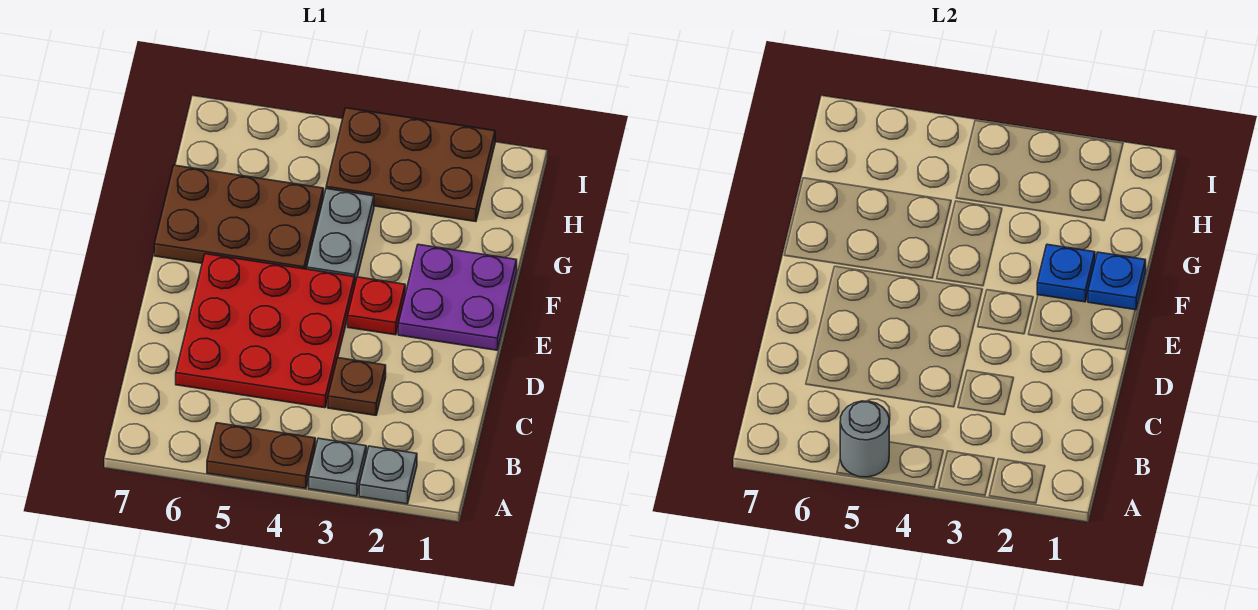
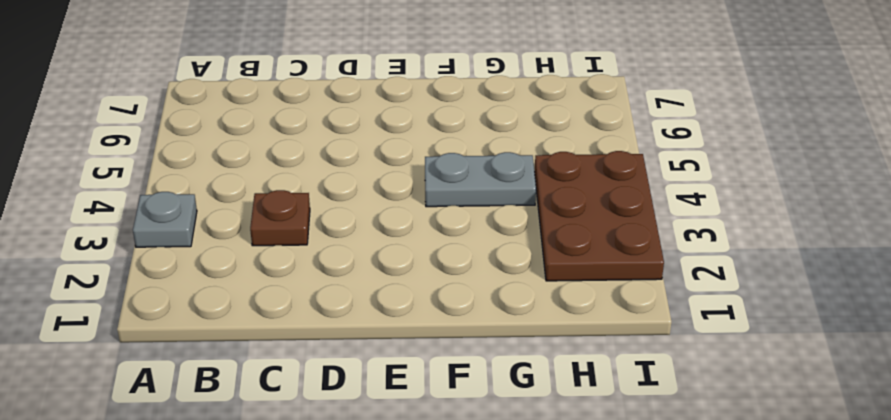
none -> grey 1x1 plate [359,446,417,504]
none -> brown 1x2 plate [207,423,315,488]
none -> red 3x3 plate [176,254,355,408]

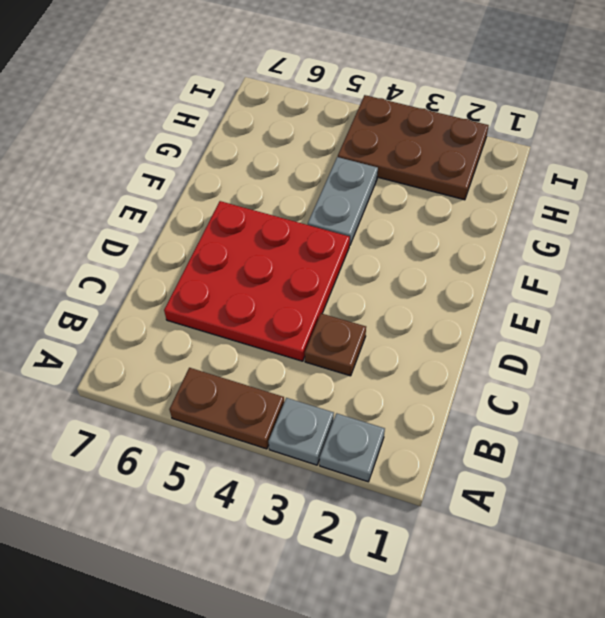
none -> purple 2x2 plate [398,244,517,350]
none -> red 1x1 plate [348,277,405,335]
none -> brown 2x3 plate [154,165,323,269]

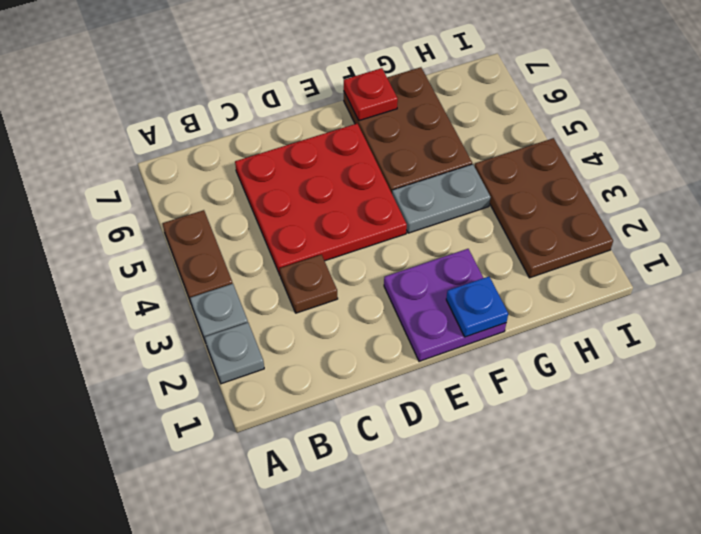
red 1x1 plate [344,68,398,121] -> red 1x1 plate moved to [348,277,405,335]
none -> grey 1x1 round brick [840,401,889,477]
none -> blue 1x1 plate [1037,244,1095,302]

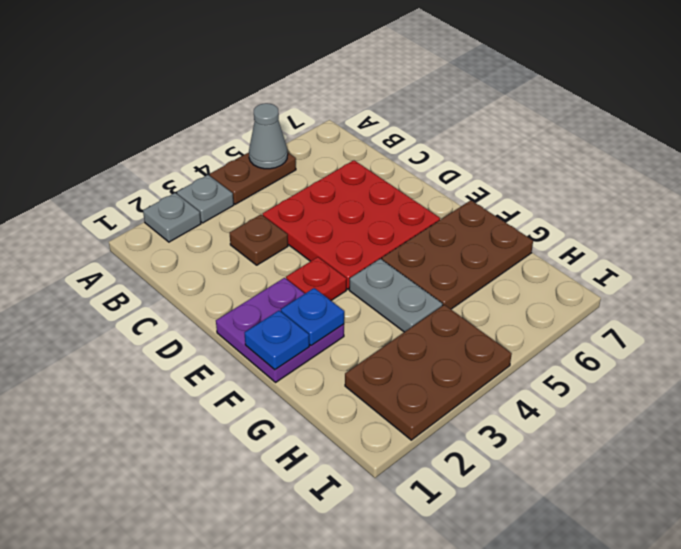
grey 1x1 cone [249,103,288,169] -> grey 1x1 round brick [840,401,889,477]

